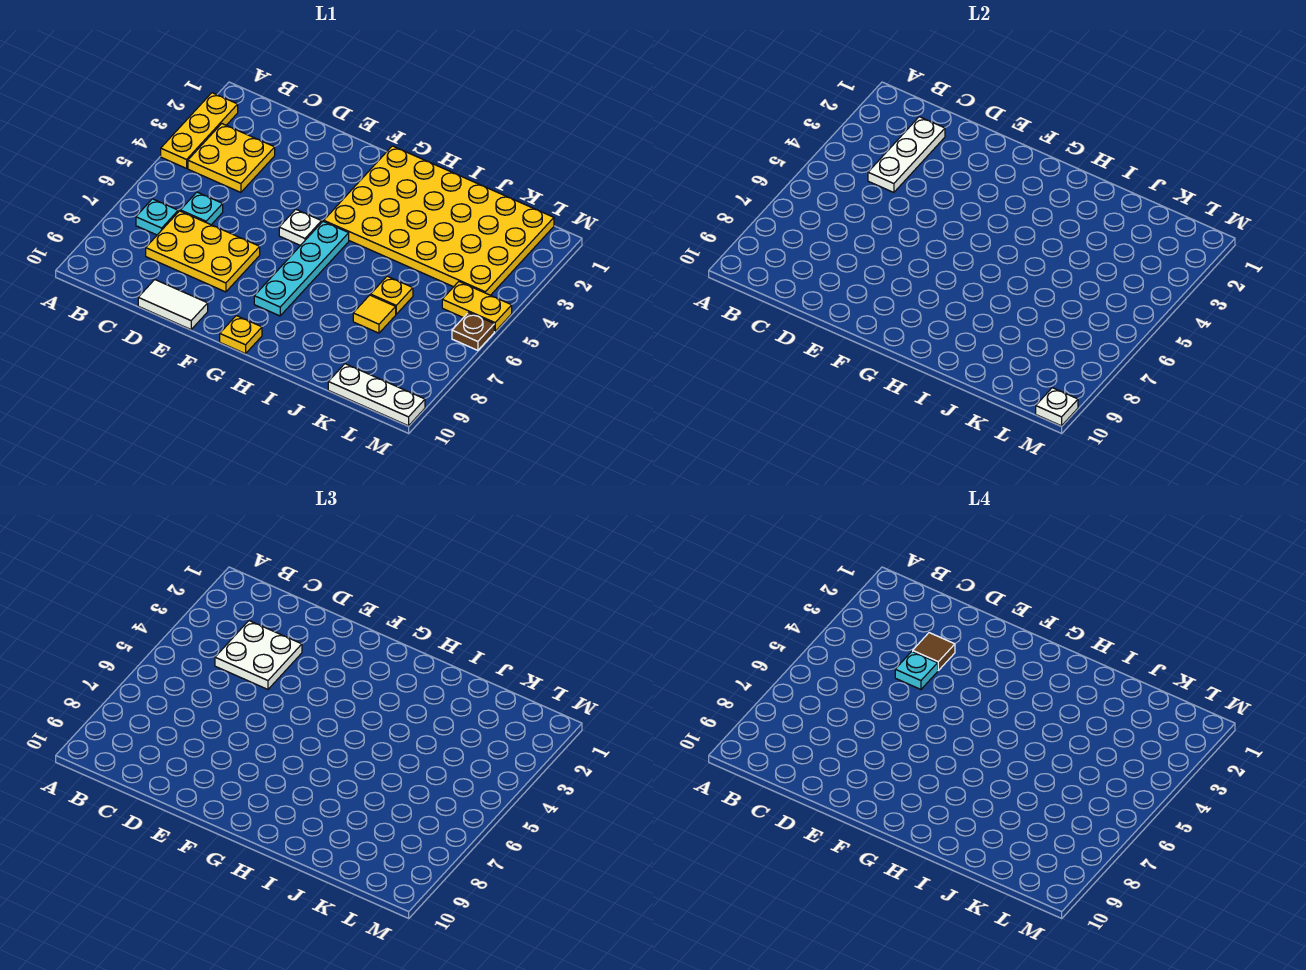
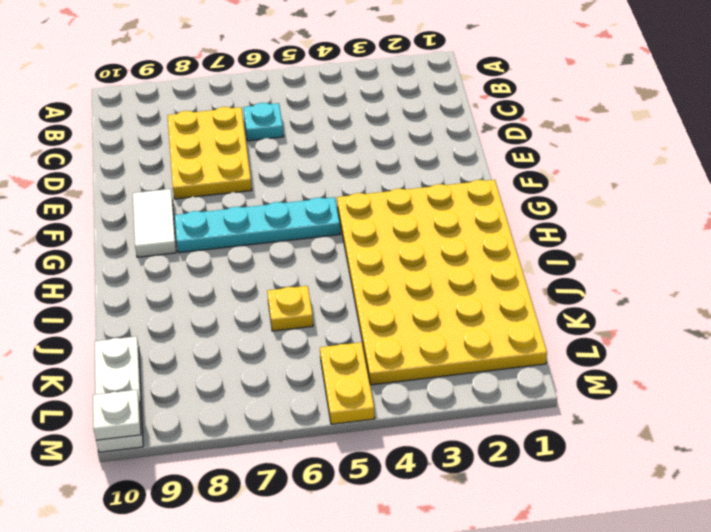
white 1x2 tile [133,189,176,257] -> white 1x2 tile moved to [138,280,208,329]
none -> yellow 1x3 plate [161,93,238,168]
none -> yellow 2x2 plate [188,124,275,193]
none -> cyan 1x1 plate [136,199,178,235]

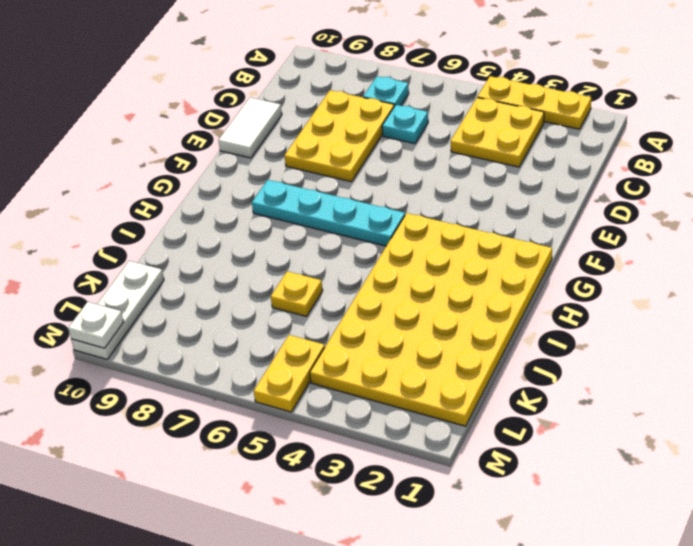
none -> white 1x1 plate [279,209,322,246]
none -> yellow 1x1 plate [220,316,262,354]
none -> yellow 1x1 tile [353,295,396,333]

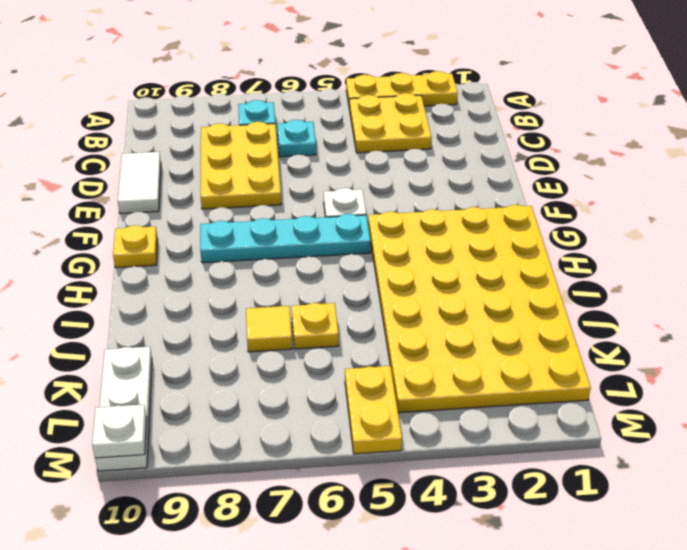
none -> brown 1x1 plate [452,312,494,350]
none -> white 1x3 plate [868,117,945,193]
none -> white 2x2 plate [215,621,302,689]

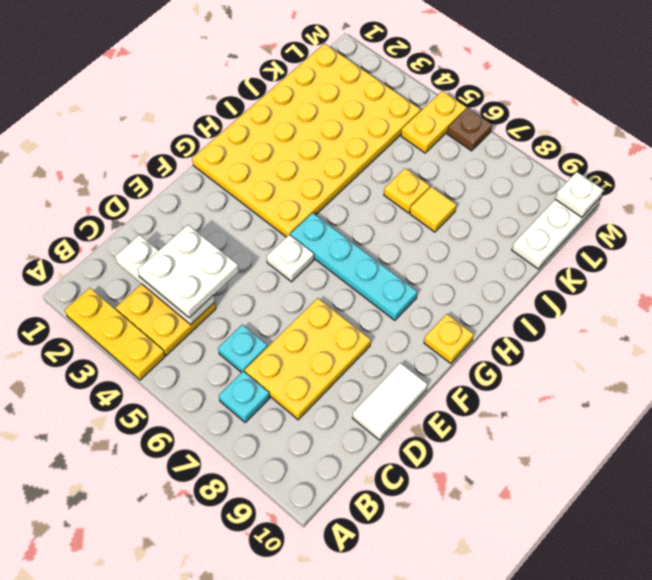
none -> brown 1x1 tile [913,633,955,670]
none -> cyan 1x1 plate [895,652,938,689]

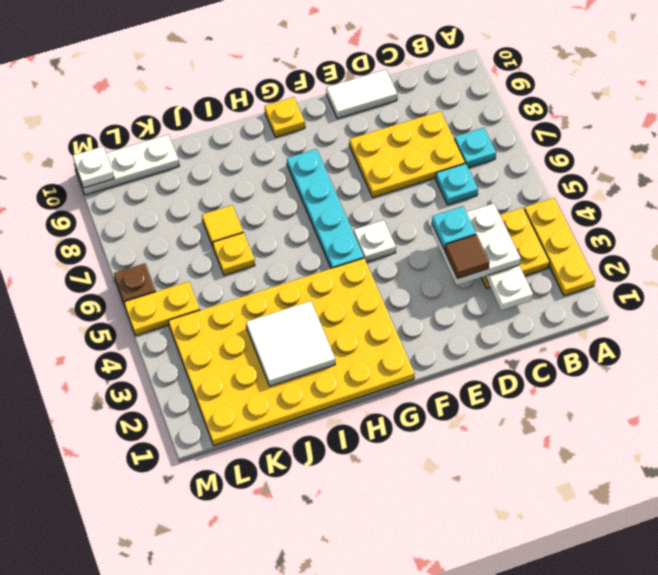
white 2x2 tile [246,301,335,386] -> none

